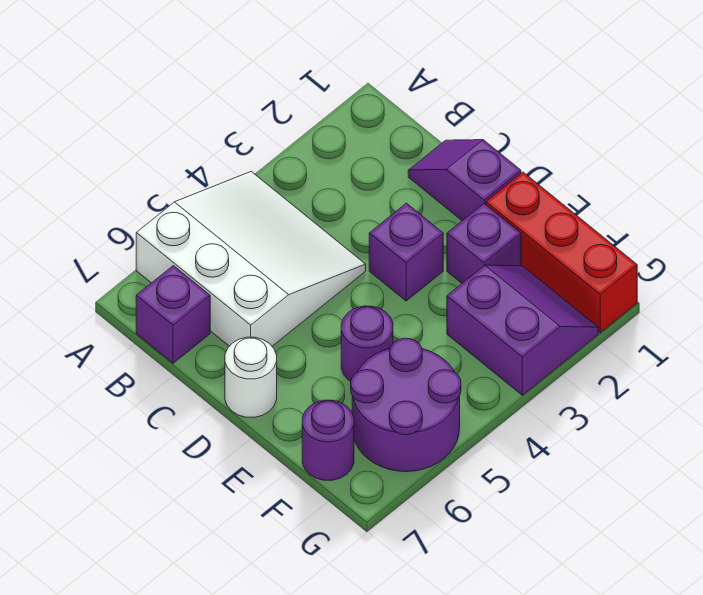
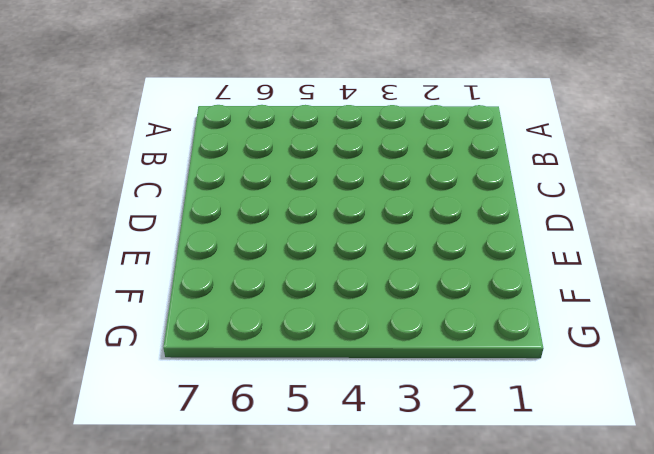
none -> white 3x3 slope [136,172,366,346]
none -> purple 1x1 brick [136,266,210,363]

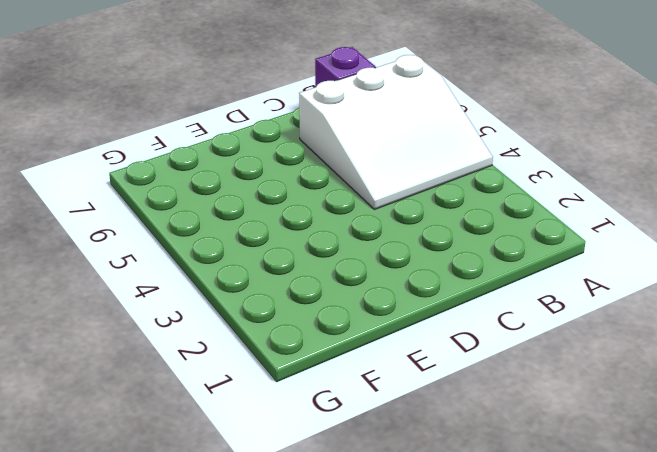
none -> purple 1x2 slope [408,140,521,221]
none -> purple 1x1 brick [369,203,443,301]

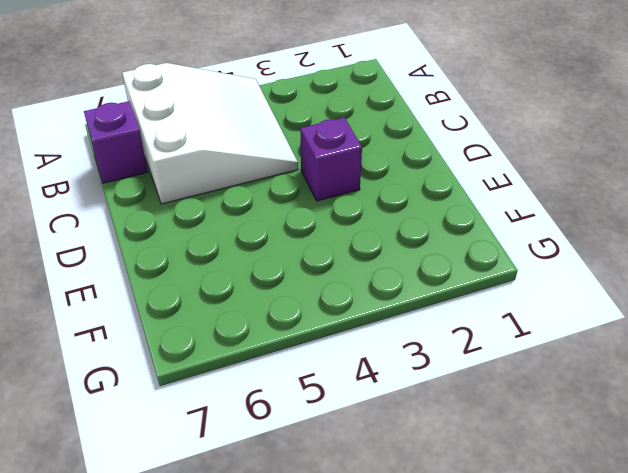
none -> purple 1x2 slope [408,140,521,221]
none -> white 1x1 round brick [225,337,277,417]

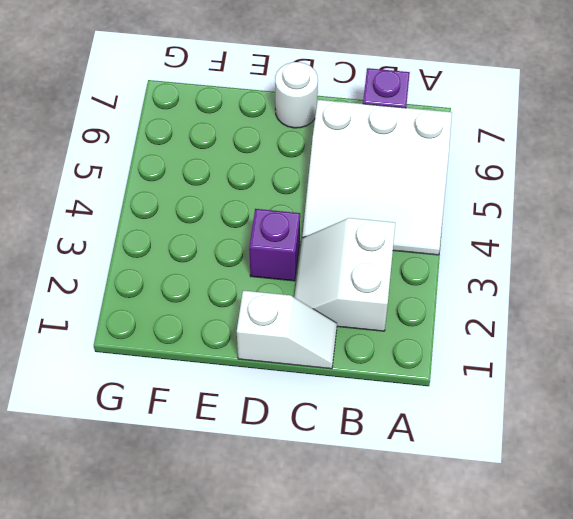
white 2x2 slope [294,218,395,331] -> none
white 1x2 slope [237,291,337,369] -> purple 1x2 slope [408,140,521,221]
none -> red 1x3 brick [486,172,637,333]
none -> purple 1x1 brick [447,204,521,283]

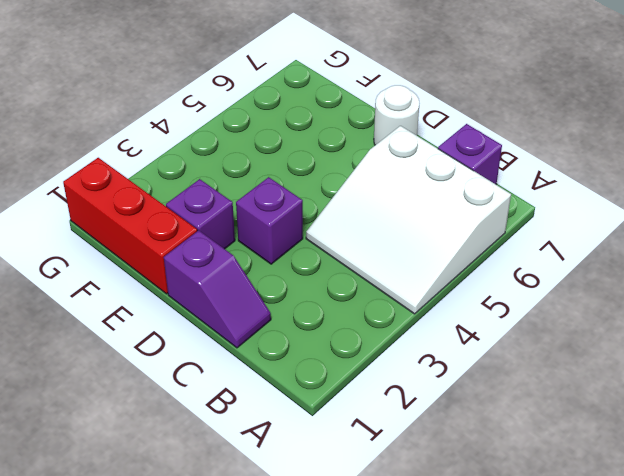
none -> purple 1x1 round brick [341,306,393,381]
none -> purple 2x2 slope [447,265,598,395]

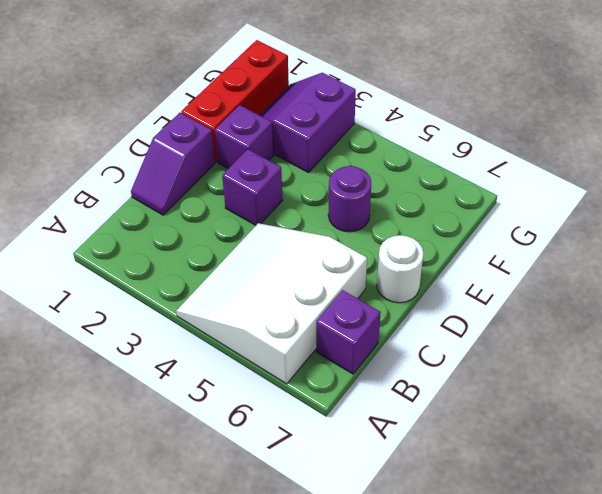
none -> purple 2x2 round brick [351,338,461,472]
none -> purple 1x1 round brick [302,400,354,480]

